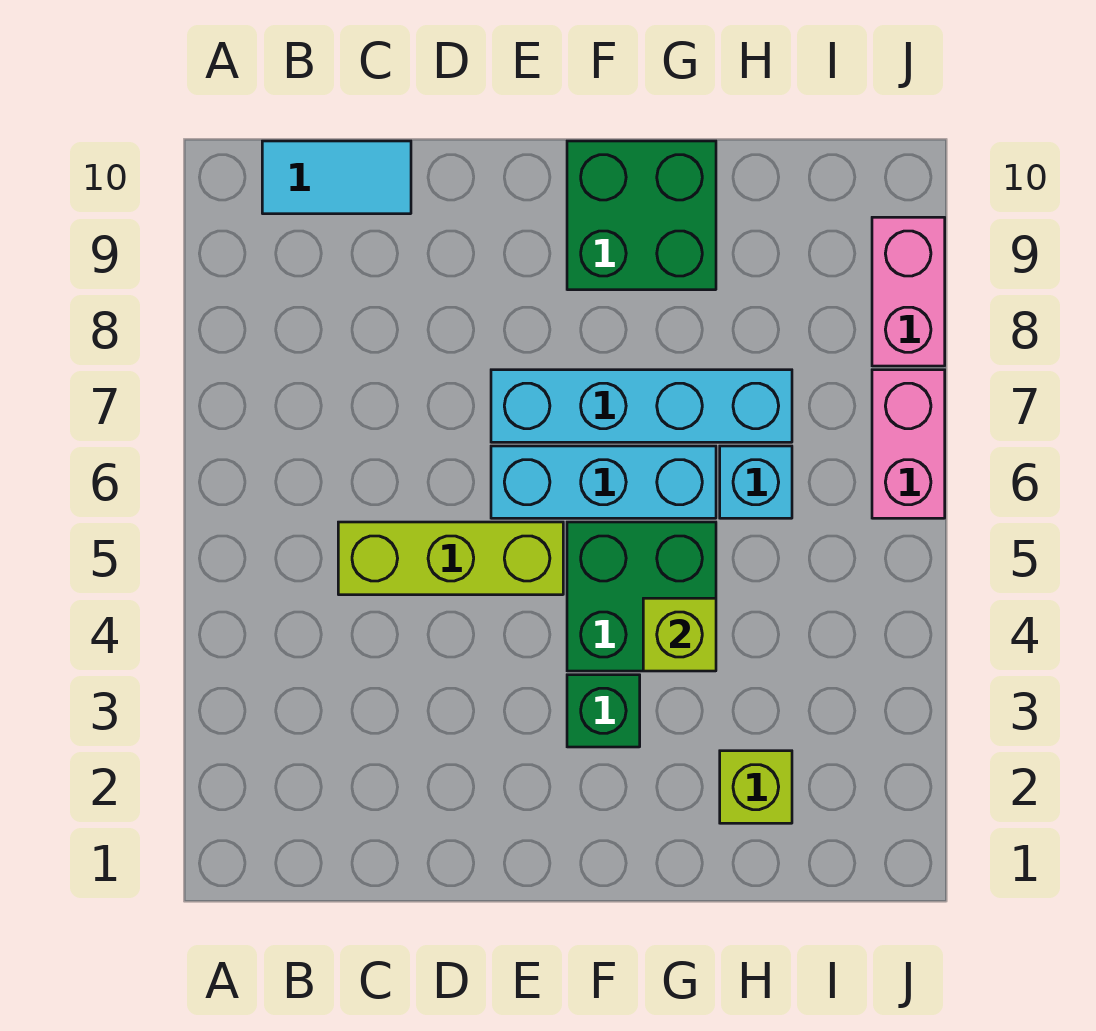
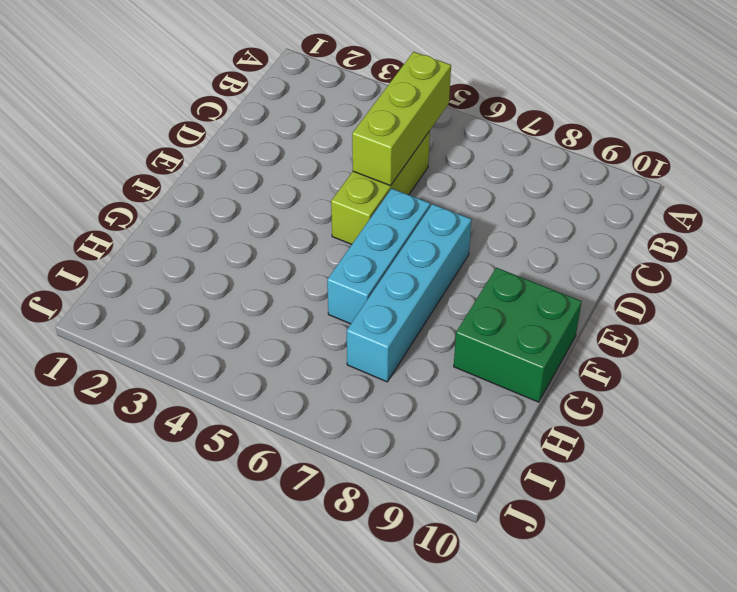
lime 1x3 brick [352,52,451,186] -> none
none -> cyan 1x2 tile [262,141,411,214]
none -> green 1x1 brick [567,675,640,747]
none -> green 2x2 brick [567,522,716,671]

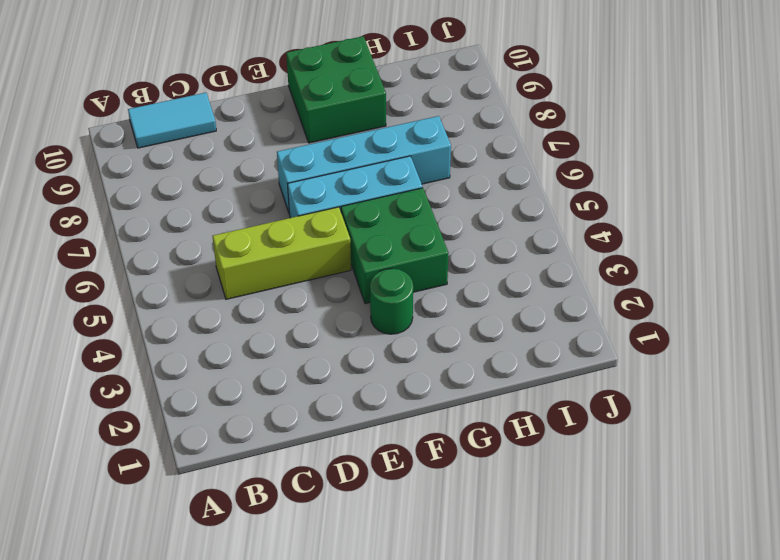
green 1x1 round brick [370,268,413,334] -> green 1x1 brick [567,675,640,747]
none -> lime 1x1 brick [720,751,792,823]
none -> cyan 1x1 brick [720,446,792,518]
none -> pink 1x2 brick [872,370,945,518]

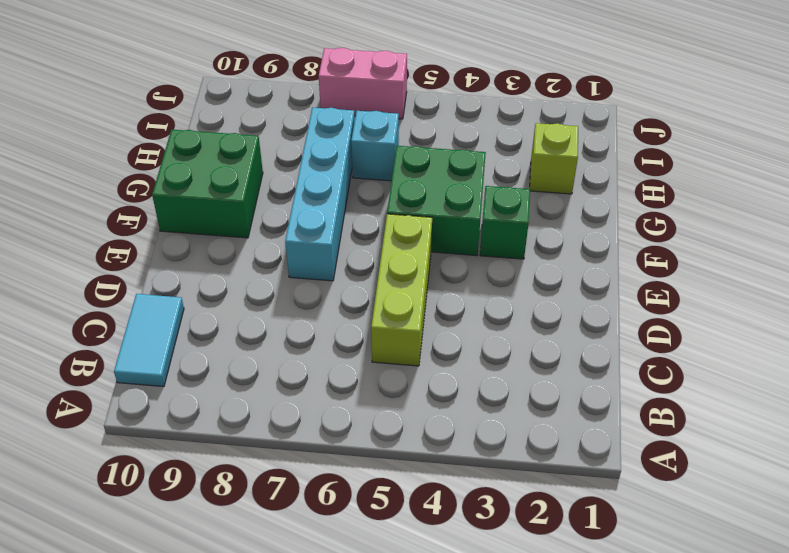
none -> cyan 1x3 brick [491,446,716,518]
none -> pink 1x2 brick [872,217,945,366]
none -> lime 1x1 brick [643,598,716,671]

